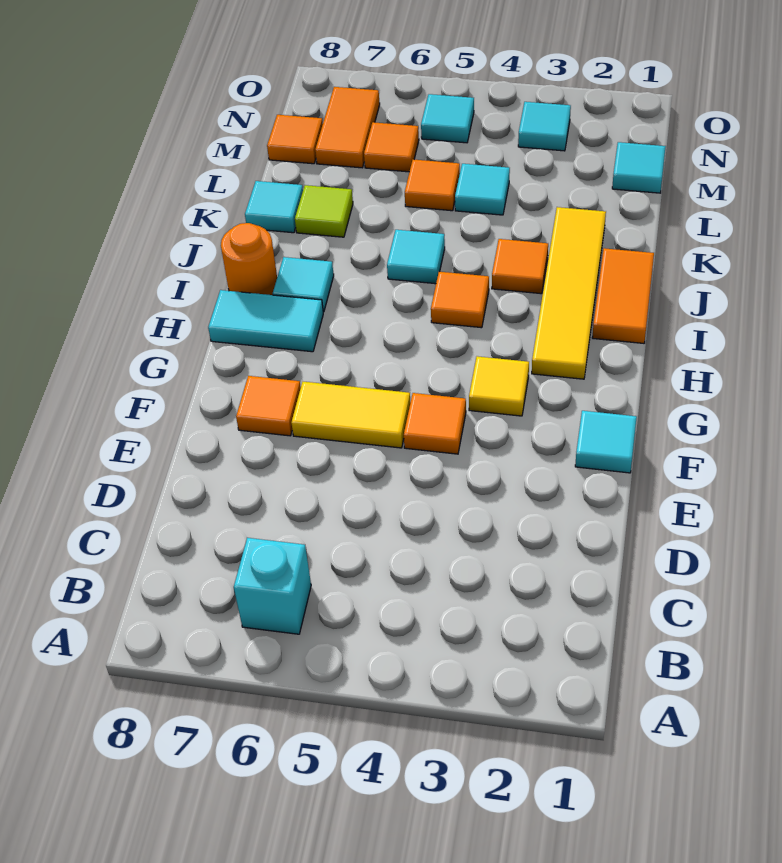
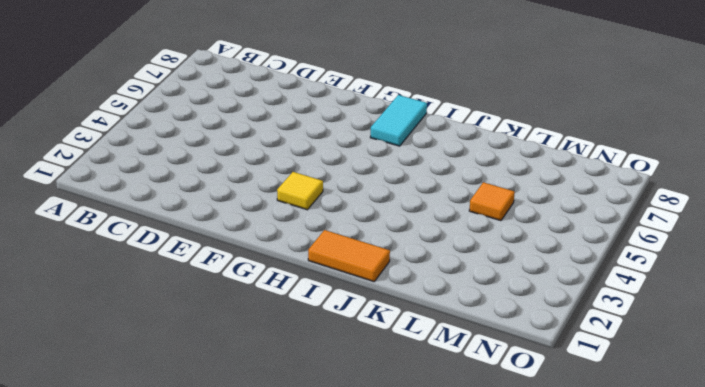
none -> cyan 1x1 brick [234,538,311,634]
none -> cyan 1x1 tile [575,411,637,473]
none -> orange 1x1 tile [404,393,466,454]

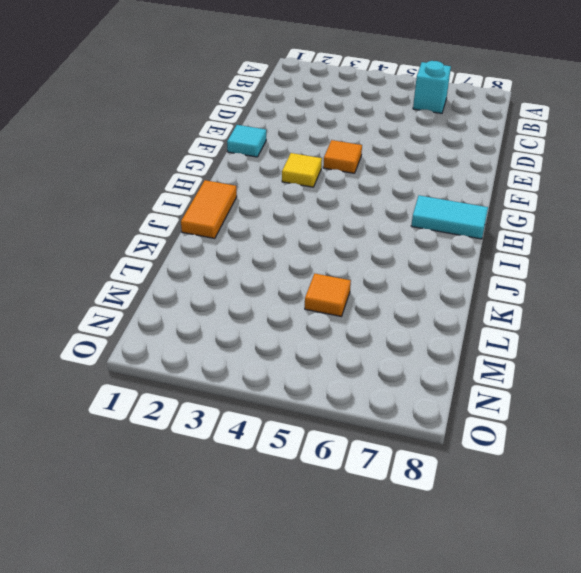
none -> yellow 1x2 tile [291,382,411,448]
none -> orange 1x1 tile [236,376,301,436]
none -> yellow 1x4 tile [532,207,606,379]

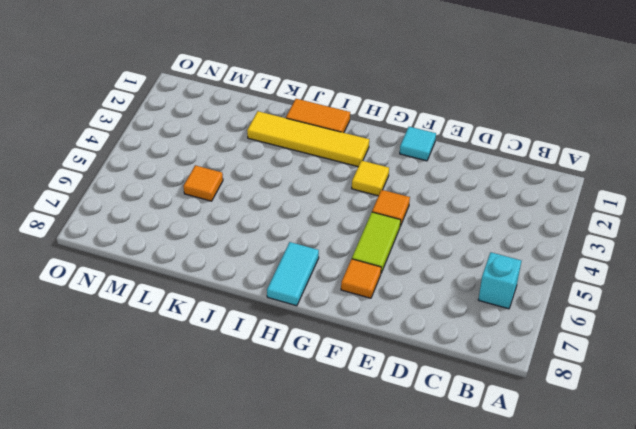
lime 1x2 tile [352,212,401,273] -> yellow 1x2 tile [291,382,411,448]
none -> orange 1x1 tile [431,272,489,328]
none -> cyan 1x1 tile [273,257,334,312]
none -> orange 1x1 round brick [221,223,277,295]

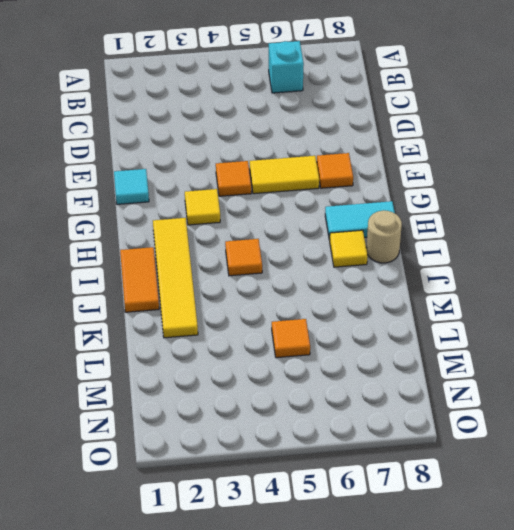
yellow 1x1 tile [330,230,368,267] -> cyan 1x1 tile [273,257,334,312]
tan 1x1 round brick [366,210,402,263] -> orange 1x1 round brick [221,223,277,295]
none -> orange 1x1 tile [492,239,548,294]
none -> cyan 1x1 tile [387,230,445,284]
none -> lime 1x1 tile [295,185,353,237]

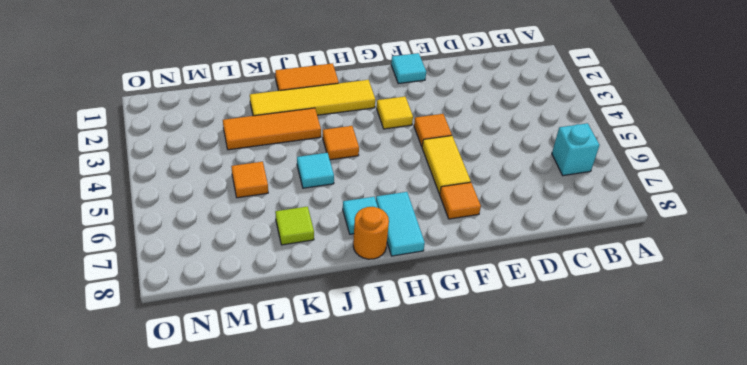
orange 1x3 tile [223,108,321,150] -> orange 1x1 tile [492,239,548,294]
none -> cyan 1x1 tile [245,181,303,233]
none -> cyan 1x1 tile [455,164,510,215]
none -> cyan 1x1 tile [612,142,666,193]

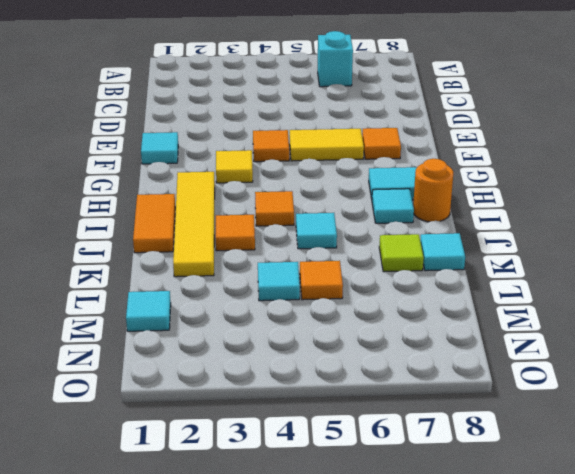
none -> orange 1x1 tile [364,122,419,172]
none -> orange 1x2 tile [315,87,380,168]
none -> orange 1x1 tile [267,115,323,164]

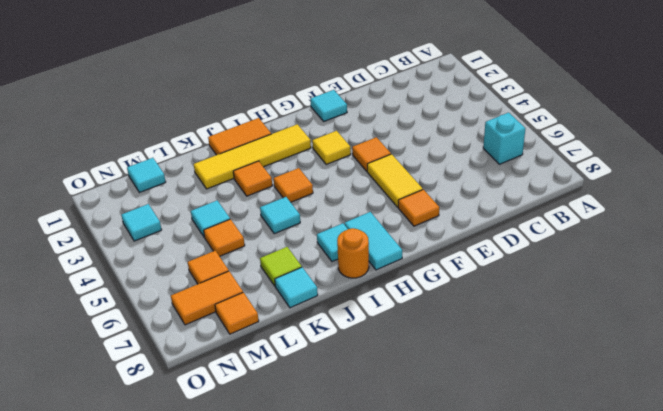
none -> cyan 1x1 tile [421,94,474,143]

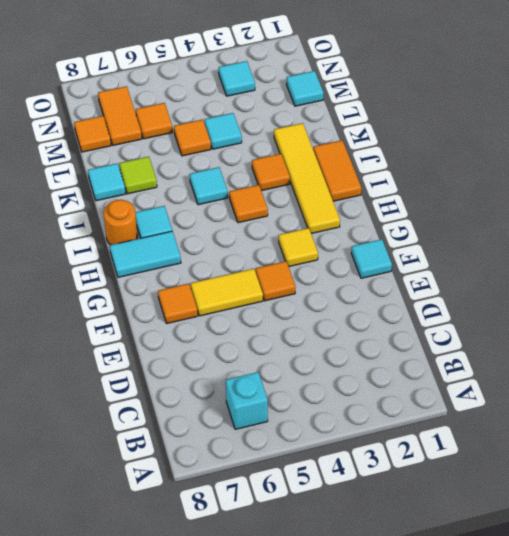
none -> cyan 1x1 tile [421,94,474,143]

